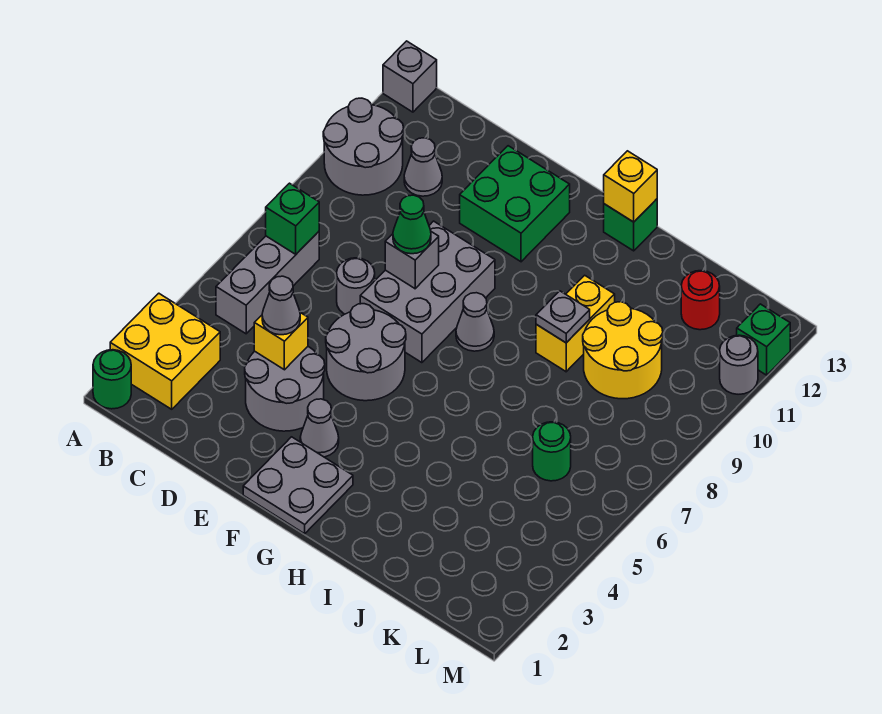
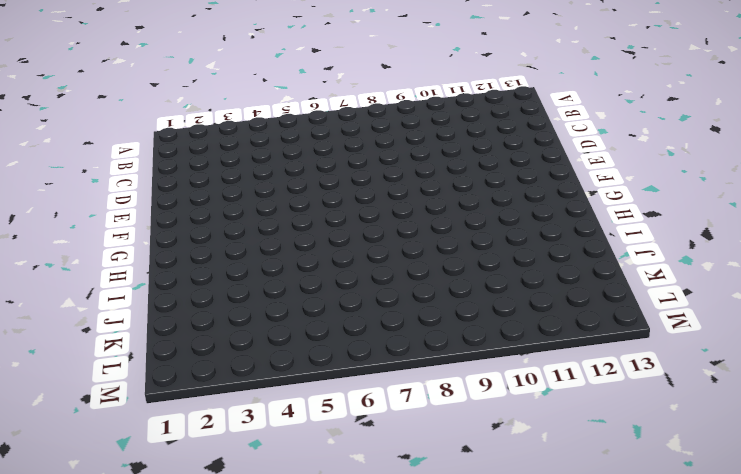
none -> green 1x1 round brick [93,350,131,409]
none -> yellow 2x2 brick [110,293,220,409]
none -> grey 2x2 round brick [323,98,404,195]

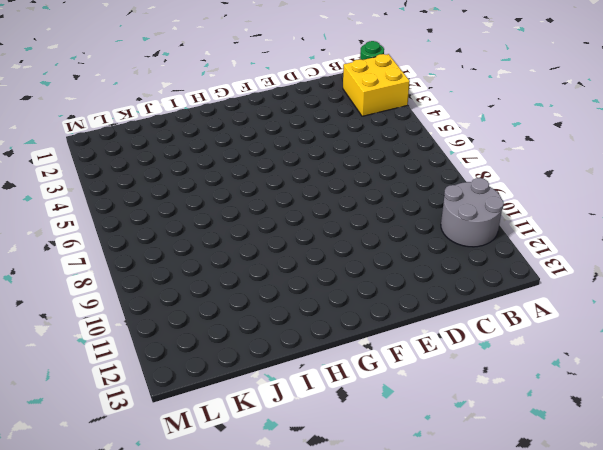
none -> grey 1x1 brick [383,41,437,112]
none -> grey 1x3 brick [216,232,319,334]
none -> grey 1x1 cone [404,138,442,196]

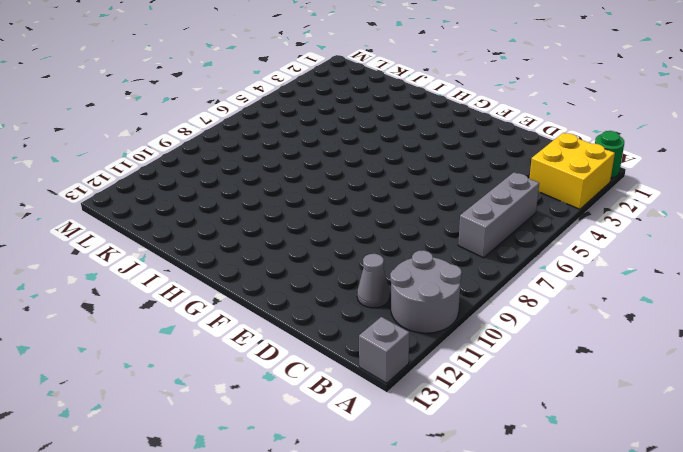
none -> grey 2x2 round brick [245,347,325,431]
none -> grey 1x1 round brick [337,258,375,314]
none -> grey 2x2 round brick [326,304,406,401]

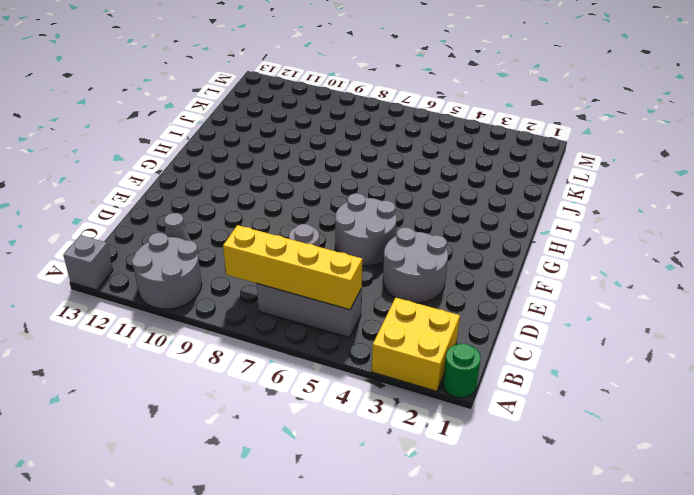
yellow 1x4 brick [223,225,362,310] -> green 1x1 brick [266,183,319,254]
none -> grey 2x3 brick [360,221,495,363]
none -> green 2x2 brick [460,146,570,262]
none -> grey 2x2 plate [243,437,353,534]

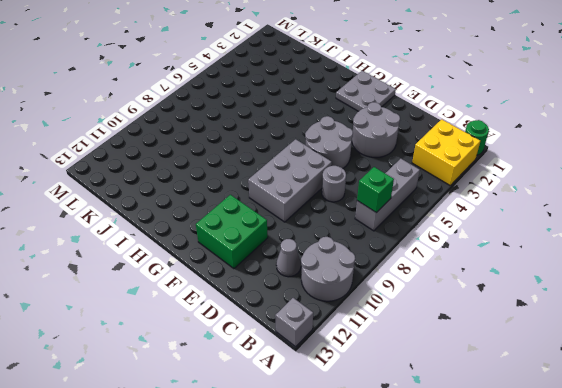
none -> grey 1x1 cone [300,399,339,457]
none -> grey 1x1 cone [456,293,494,351]
none -> green 1x1 brick [604,199,657,251]

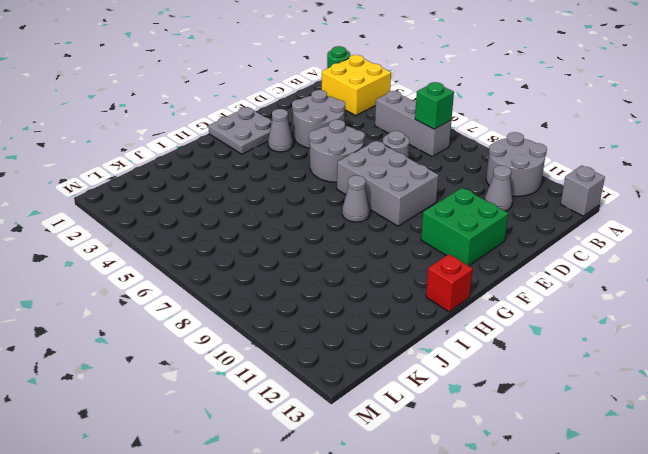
red 1x1 brick [426,254,473,312] -> green 1x1 brick [604,199,657,251]
none -> yellow 1x2 brick [536,275,615,372]
none -> yellow 2x2 round brick [583,302,663,399]
none -> green 1x1 round brick [533,422,571,481]

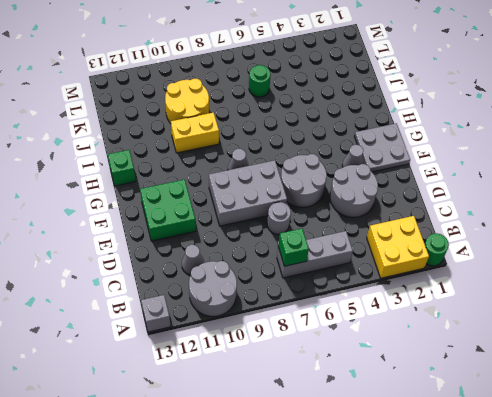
none -> red 1x1 round brick [681,271,720,330]
none -> grey 1x1 round brick [720,335,758,394]
none -> green 1x1 brick [737,304,790,375]

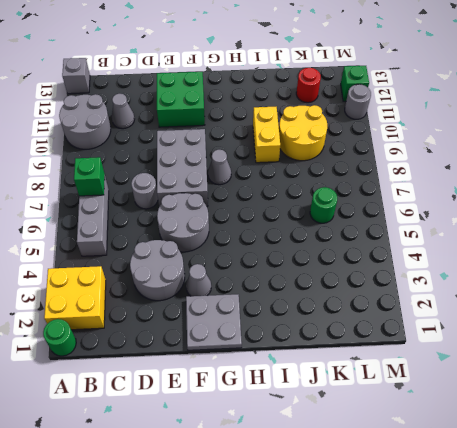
none -> green 1x1 brick [604,199,657,251]
none -> yellow 1x1 brick [254,313,308,370]
none -> grey 1x1 brick [385,232,439,289]

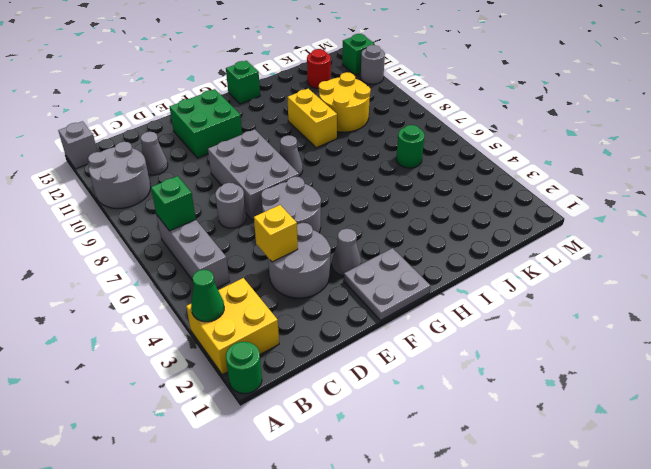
green 1x1 cone [191,270,224,322] -> green 1x1 cone moved to [393,195,431,254]
none -> grey 1x1 brick [385,232,439,289]
none -> yellow 1x1 brick [604,151,657,222]
none -> grey 1x1 plate [536,291,590,343]

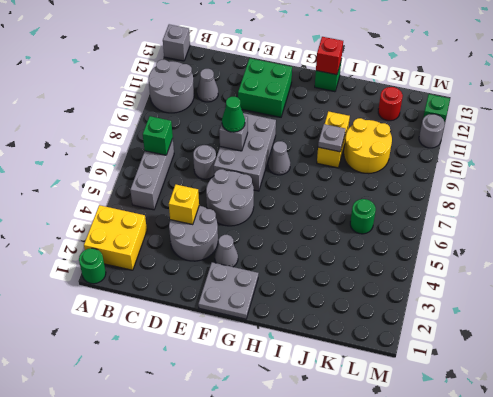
red 1x1 brick [316,37,343,75] -> yellow 1x1 brick [604,151,657,222]
none -> grey 1x1 cone [262,276,300,335]

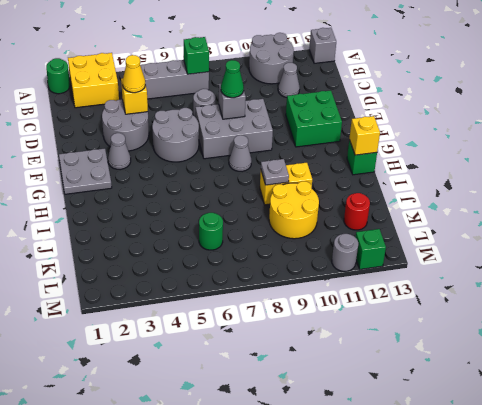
yellow 1x1 cone [123,55,145,93] -> grey 1x1 cone [262,276,300,335]

